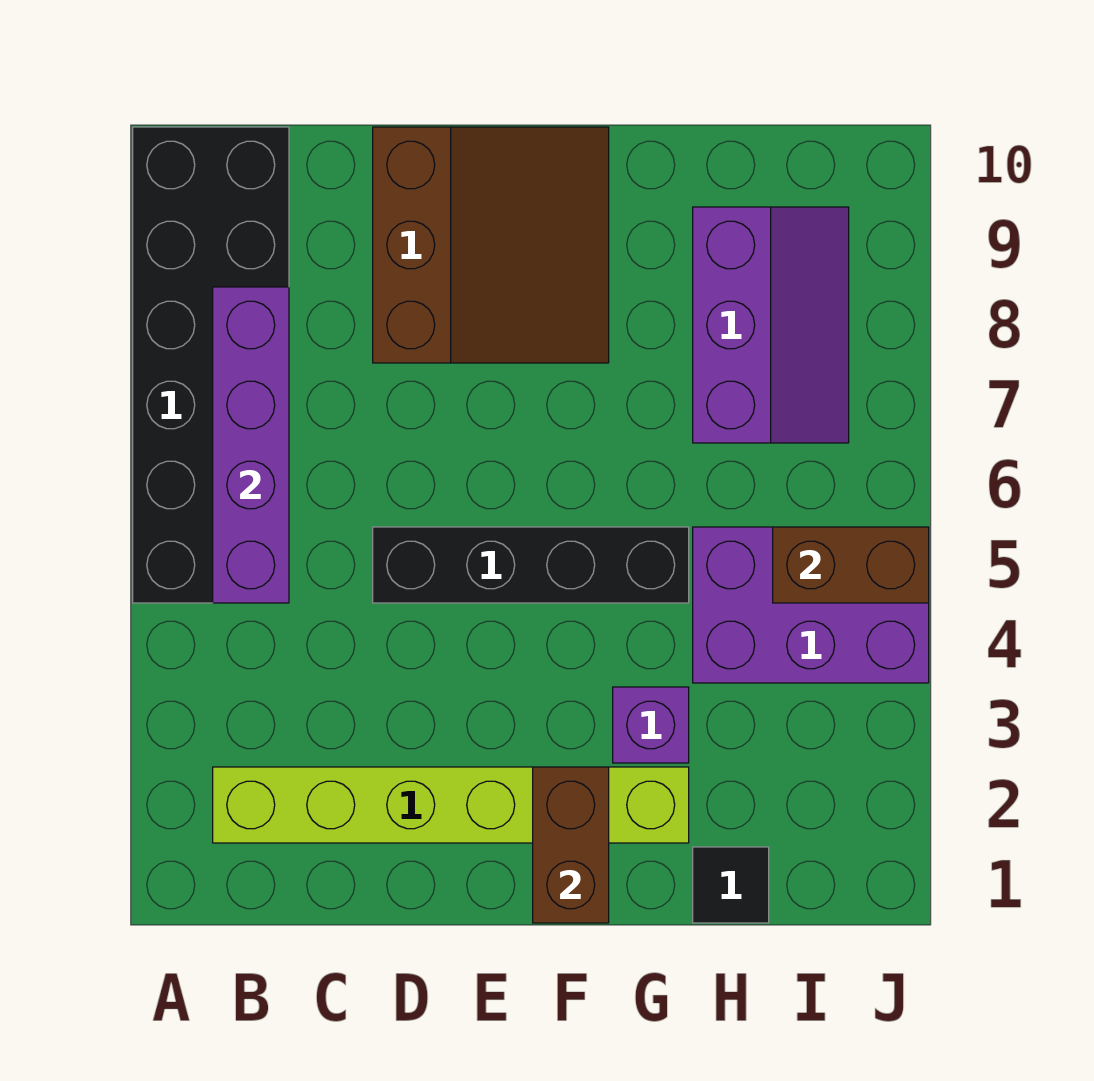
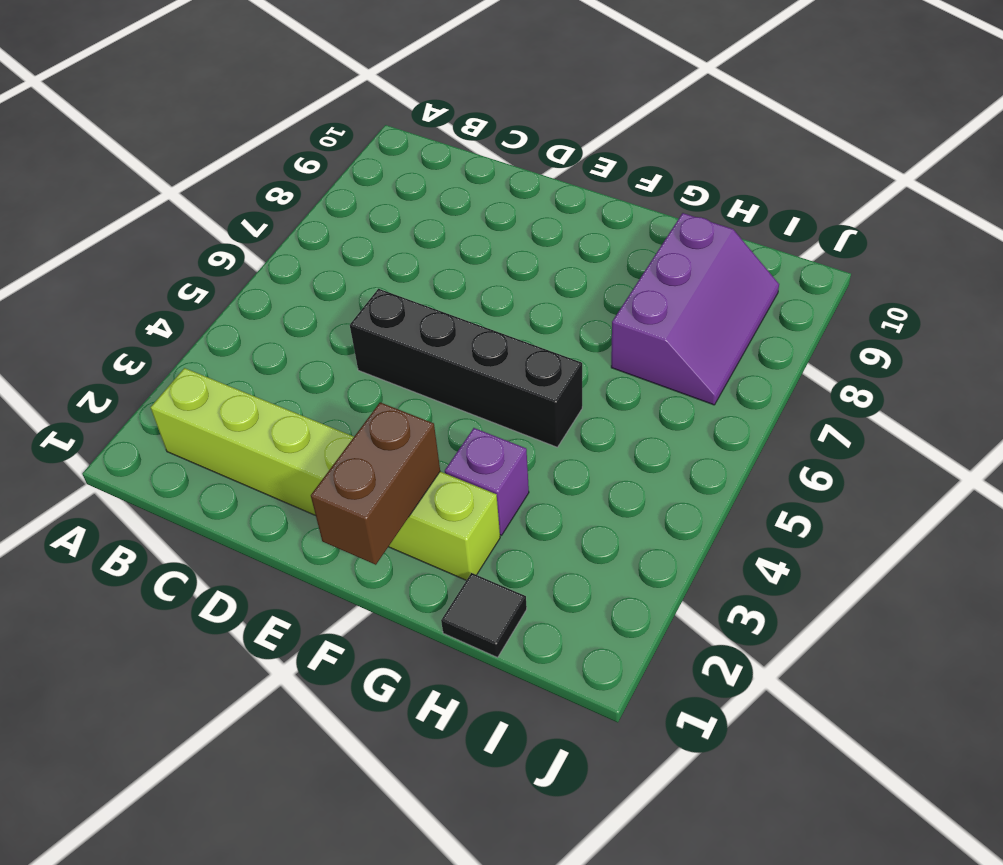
none -> black 2x6 brick [133,127,289,603]
none -> brown 3x3 slope [373,127,609,363]

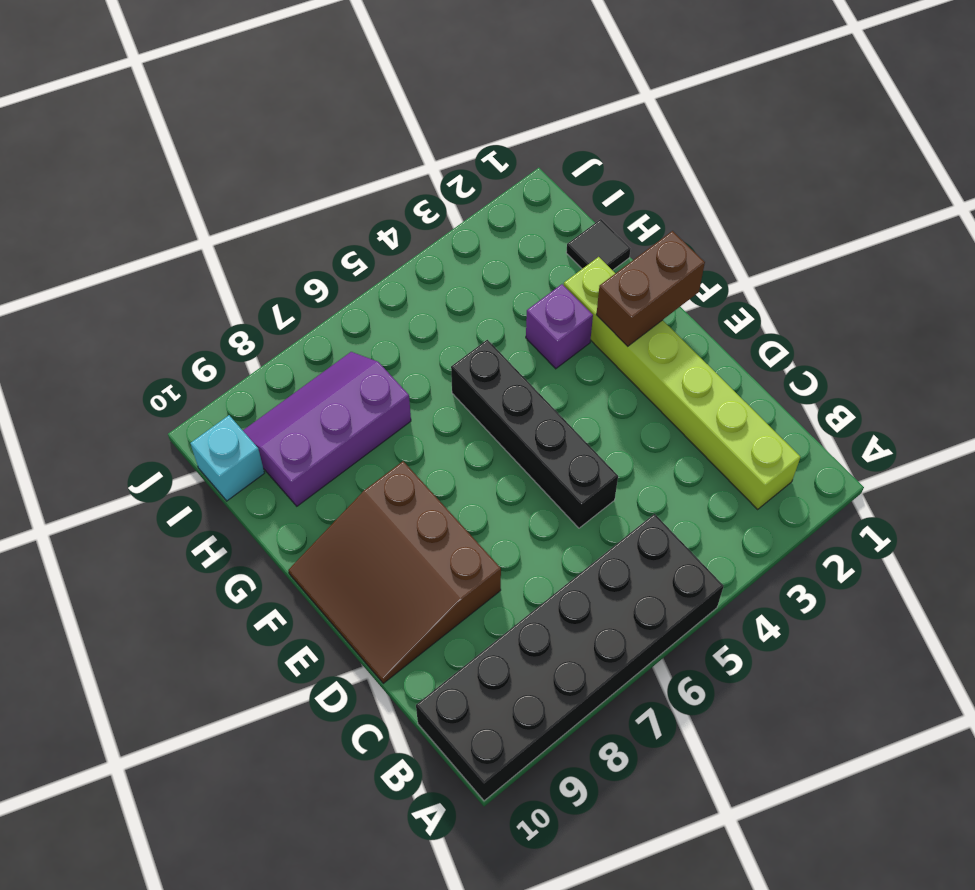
brown 3x3 slope [288,461,501,683] -> brown 3x3 slope turned to [373,127,609,363]
cyan 1x1 brick [191,415,264,501] -> none
none -> purple 2x3 brick [693,527,929,683]
none -> purple 1x4 brick [213,287,289,603]

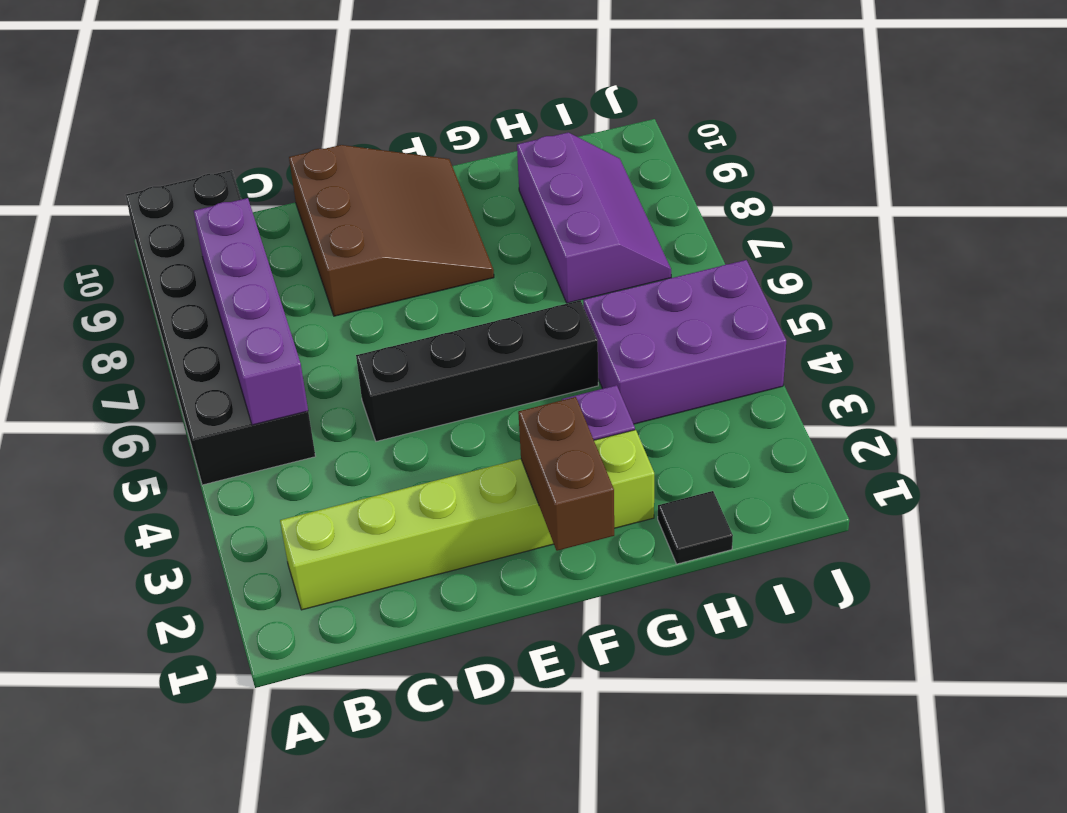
none -> brown 1x2 brick [773,527,929,603]

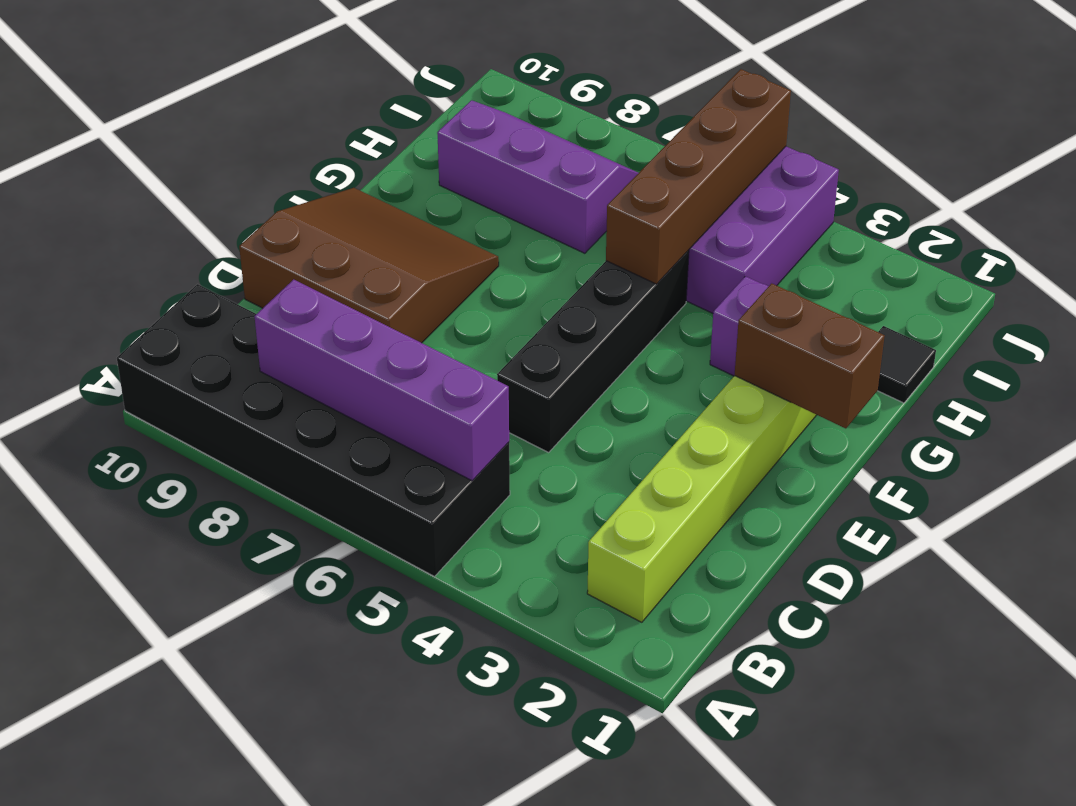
brown 1x4 brick [606,69,791,284] -> brown 1x2 brick [773,527,929,603]

